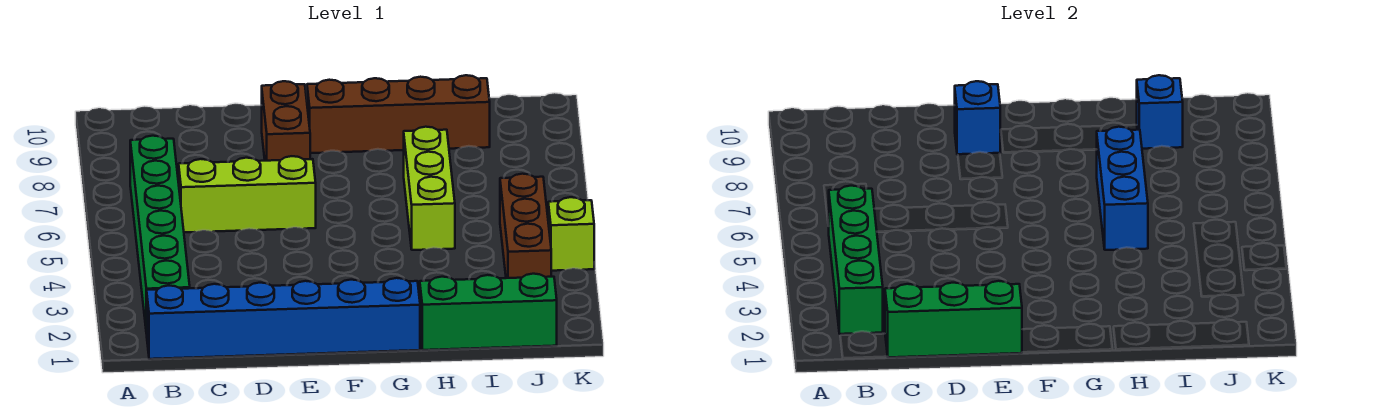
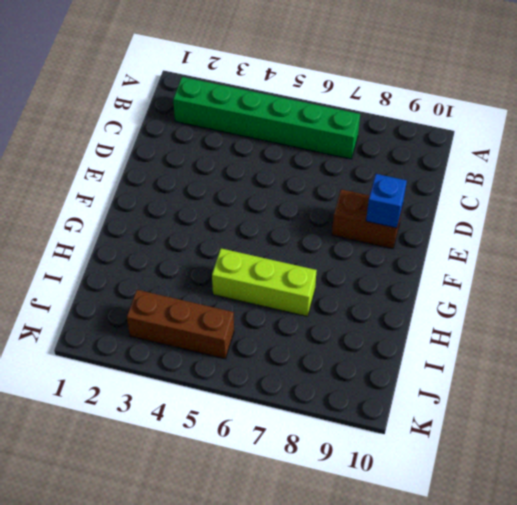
none -> blue 1x6 brick [147,278,420,359]
none -> lime 1x3 brick [179,156,316,232]
none -> brown 1x4 brick [307,75,490,153]

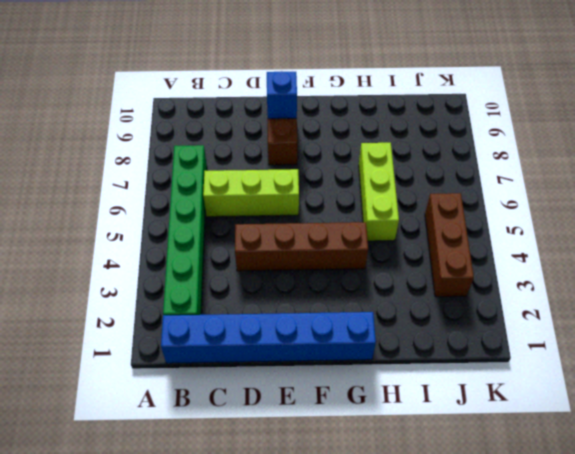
brown 1x4 brick [235,222,368,271] -> brown 1x4 brick moved to [307,75,490,153]
none -> green 1x3 brick [420,274,557,350]
none -> lime 1x1 brick [548,197,594,271]
none -> green 1x4 brick [829,186,883,334]

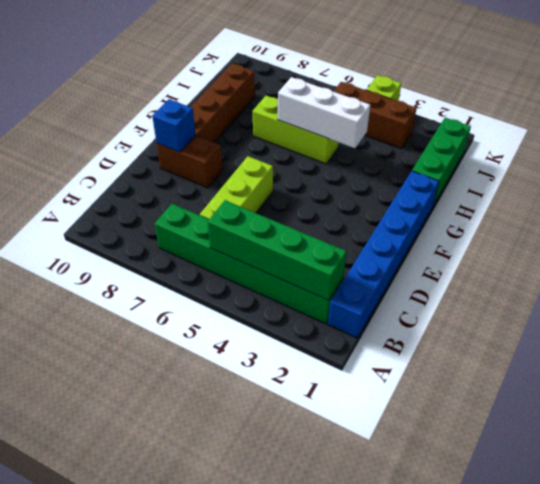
white 1x3 brick [278,77,370,148] -> blue 1x3 brick [1096,127,1148,250]
none -> green 1x3 brick [885,281,1022,357]
none -> blue 1x1 brick [1137,75,1183,149]

